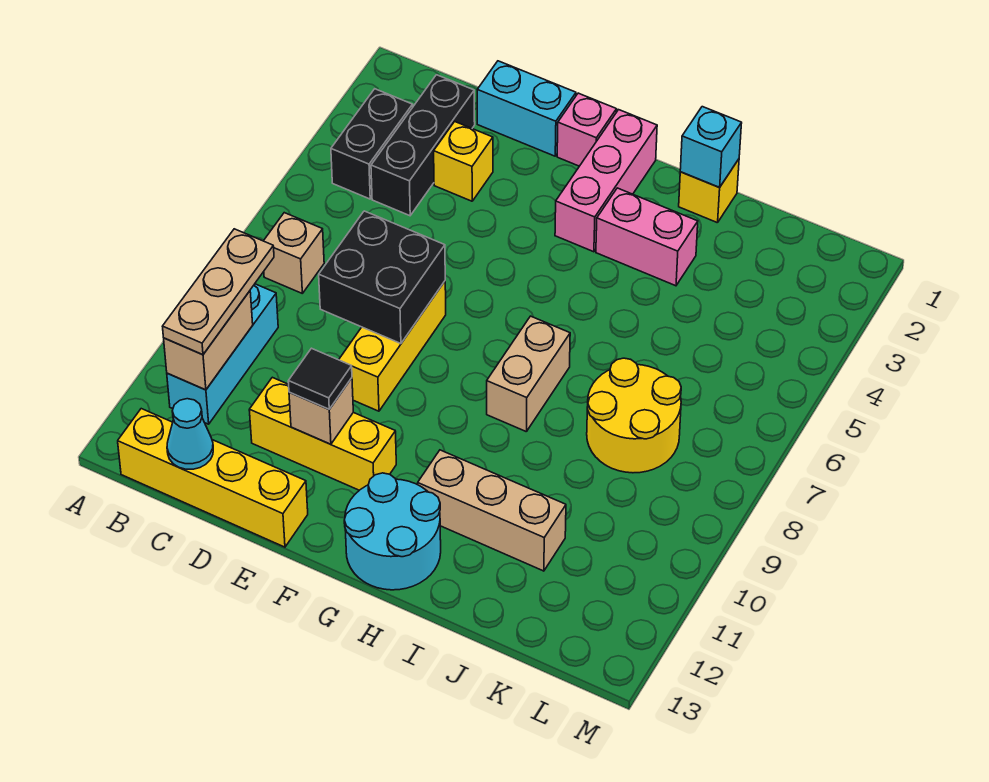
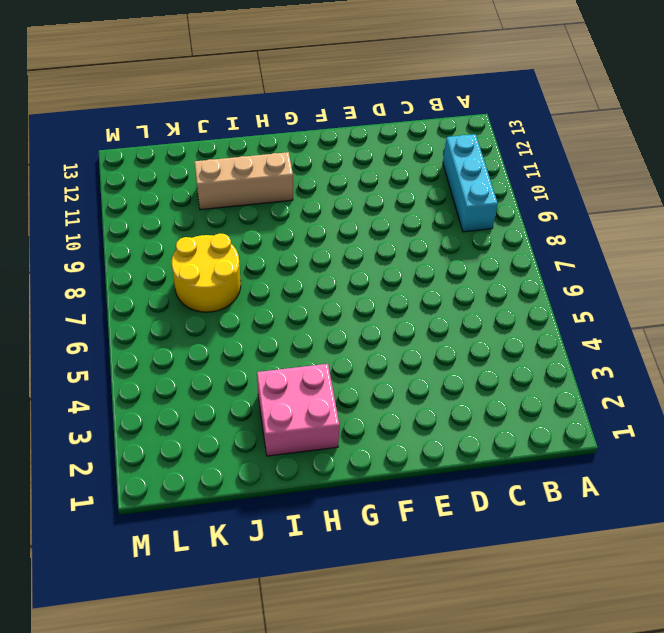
pink 2x2 brick [257,364,339,456] -> pink 1x2 brick [596,188,698,286]
none -> black 1x2 brick [331,89,413,199]
none -> tan 1x1 brick [264,213,324,293]
none -> yellow 1x4 brick [118,409,308,547]

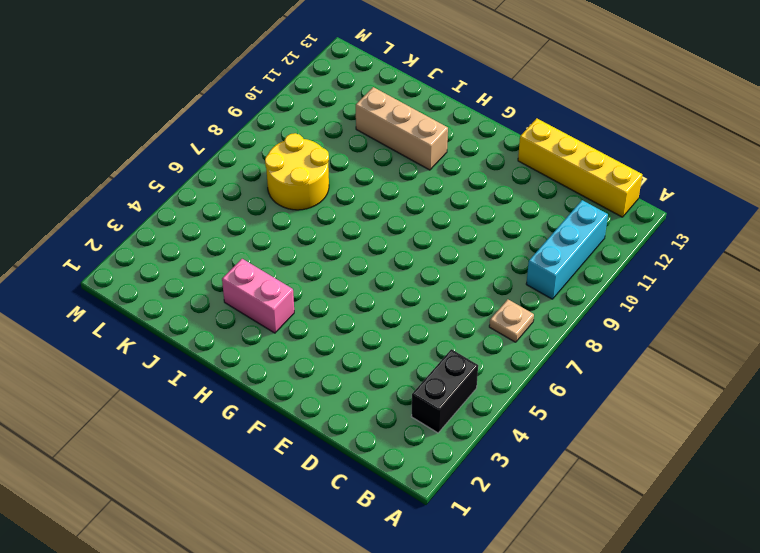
tan 1x1 plate [489,299,534,342] -> tan 1x1 brick [264,213,324,293]
none -> black 1x3 brick [371,75,475,216]
none -> cyan 1x2 brick [477,61,576,156]
none -> yellow 1x1 brick [434,122,493,201]

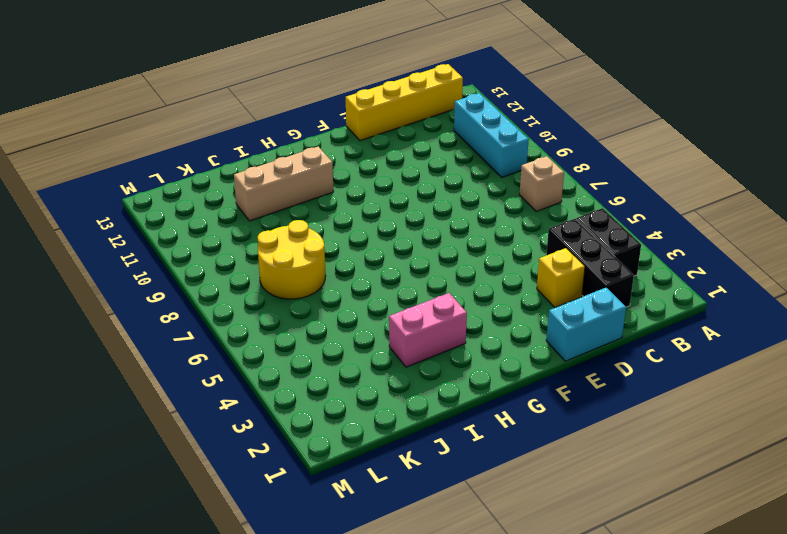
none -> yellow 1x3 brick [249,377,396,490]
none -> yellow 1x3 brick [339,281,446,411]
none -> pink 1x1 brick [557,93,617,166]

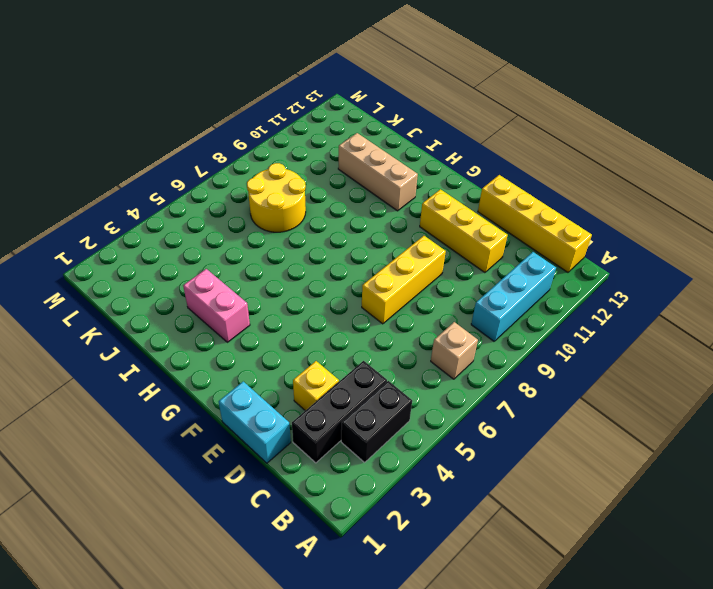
none -> pink 1x1 brick [557,93,617,166]
none -> pink 1x3 brick [555,110,657,252]
none -> cyan 2x2 round brick [344,473,441,590]

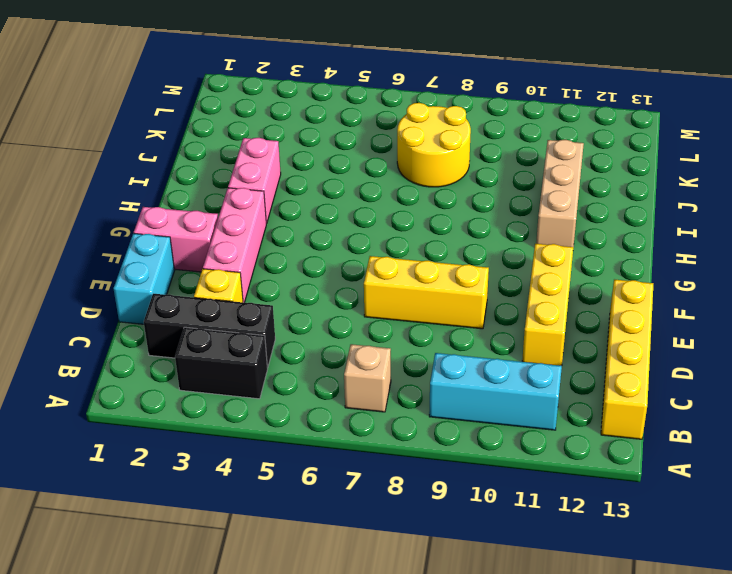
pink 1x3 brick [203,188,266,303] -> pink 1x3 brick turned to [555,110,657,252]
pink 1x2 brick [134,207,218,272] -> pink 1x1 brick [557,93,617,166]
none -> cyan 2x2 round brick [344,473,441,590]
none -> tan 1x2 brick [487,316,570,432]
none -> yellow 1x1 brick [679,159,739,223]

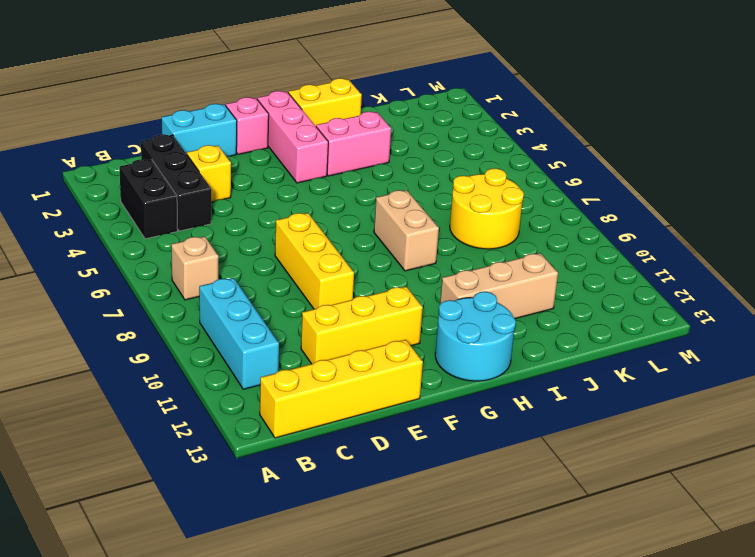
yellow 1x2 brick [288,78,362,126] -> yellow 1x1 brick [679,159,739,223]
none -> tan 1x2 brick [164,291,253,390]
none -> cyan 1x1 cone [167,399,213,469]
none -> black 2x2 brick [319,211,445,344]

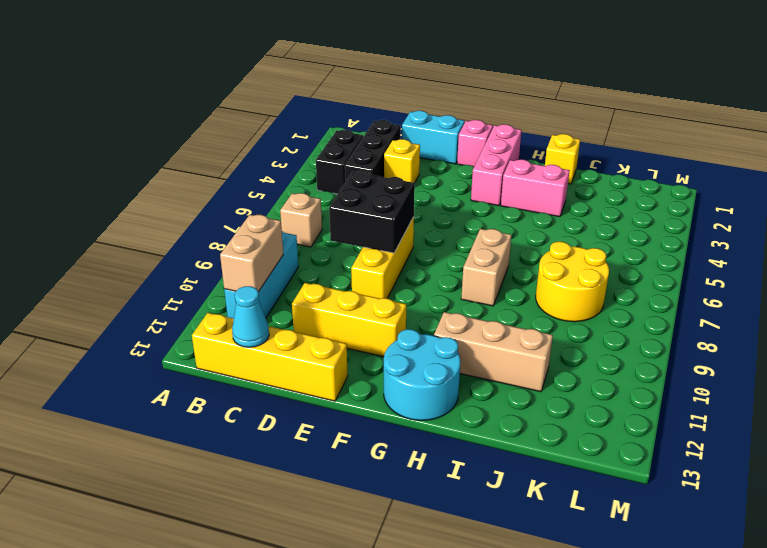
none -> tan 1x1 brick [289,378,353,444]
none -> cyan 1x1 brick [680,107,742,187]
none -> tan 1x3 plate [162,229,274,355]

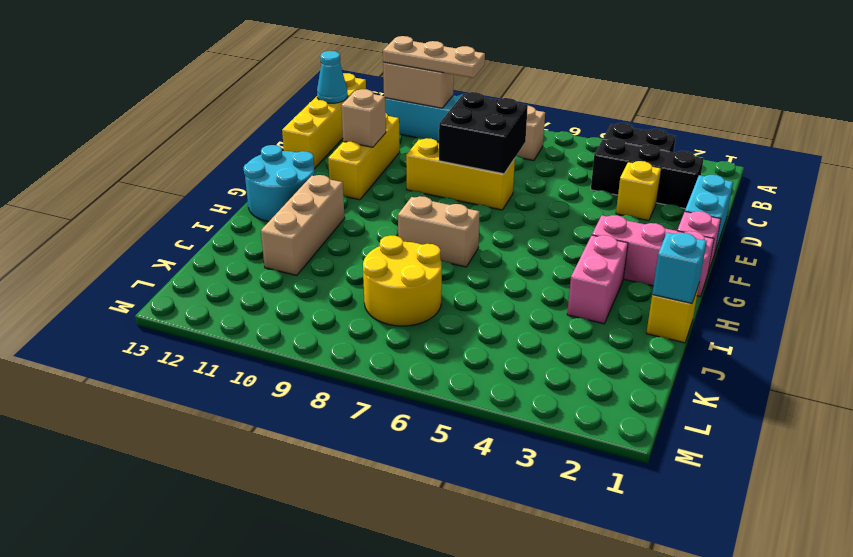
none -> black 1x1 tile [288,348,352,409]

